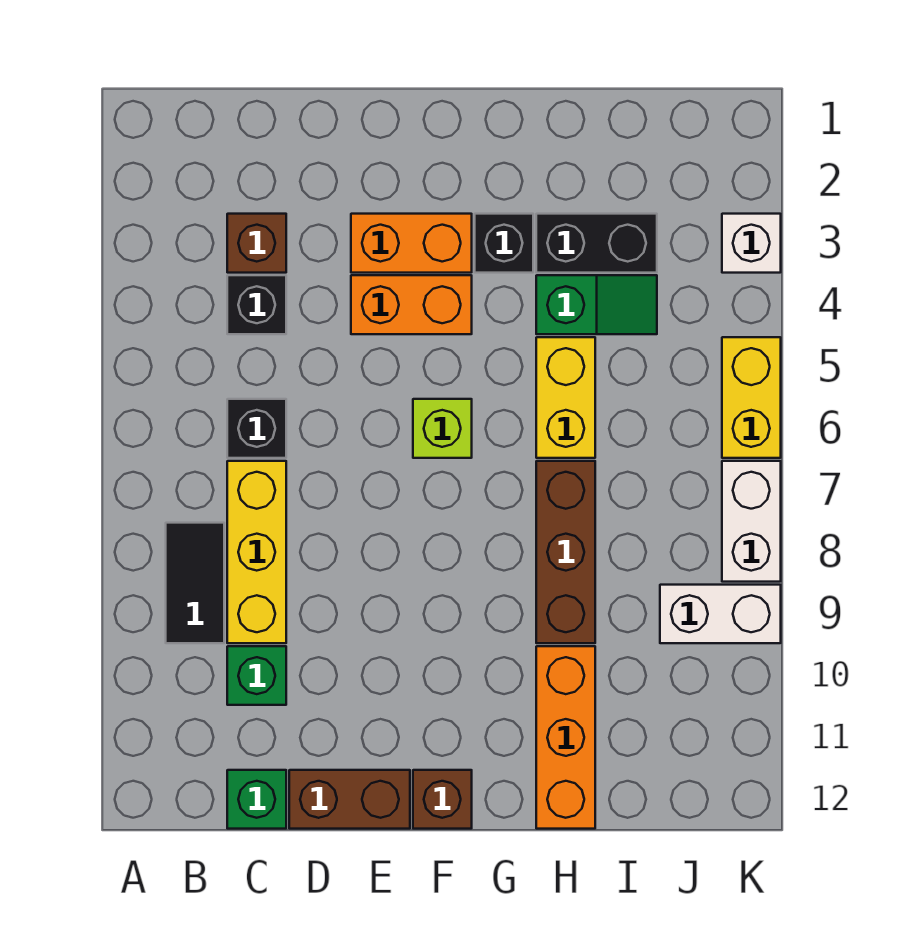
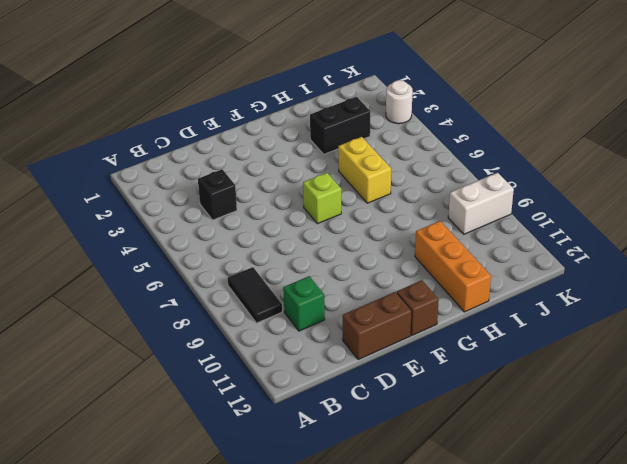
white 1x1 round brick [386,80,413,124] -> white 1x1 brick [722,214,781,273]
none -> brown 1x1 brick [227,214,286,273]
none -> black 1x1 brick [227,399,286,458]
none -> yellow 1x3 brick [227,461,286,643]

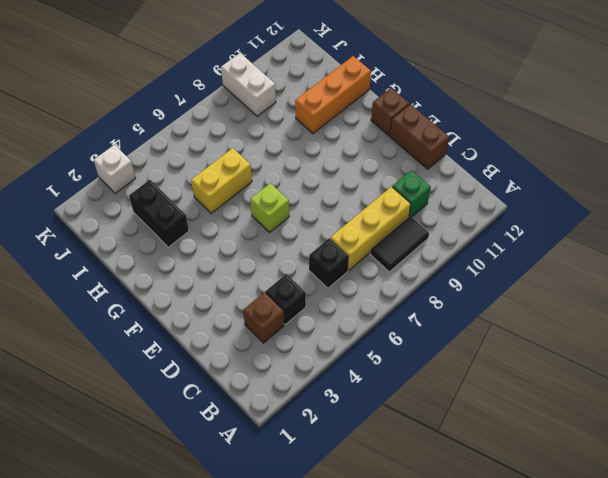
none -> green 1x1 brick [227,770,286,829]
none -> orange 1x2 brick [351,214,472,273]
none -> orange 1x2 brick [351,275,472,334]

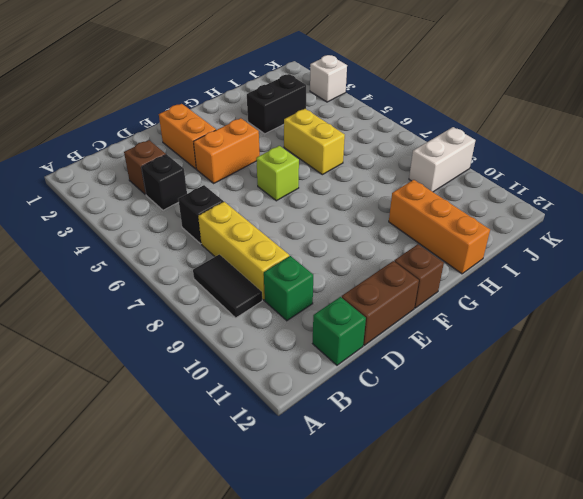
orange 1x2 brick [159,104,216,169] -> orange 1x2 brick turned to [351,214,472,273]
none -> black 1x1 brick [475,214,533,273]
none -> green 1x2 slope [536,275,657,334]
none -> brown 1x3 brick [536,461,595,643]

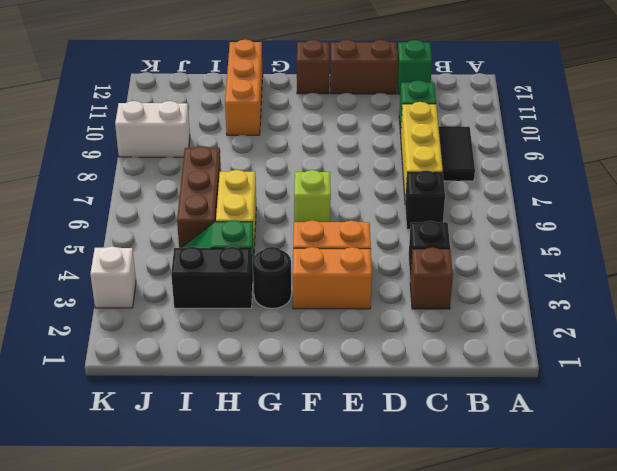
black 1x1 round brick [253,247,291,309] -> black 1x1 brick [475,214,533,273]
brown 1x3 brick [177,146,221,248] -> brown 1x3 brick moved to [536,461,595,643]
none -> yellow 1x2 brick [722,337,781,458]
none -> white 1x2 brick [722,461,781,582]

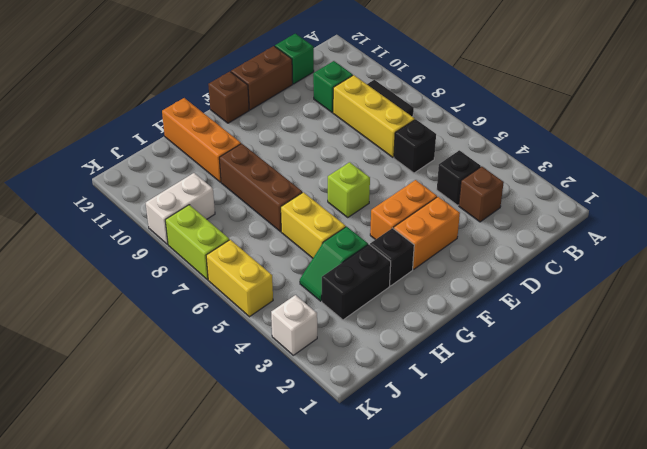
lime 1x2 brick [165,205,229,280] -> white 1x2 brick [722,461,781,582]

